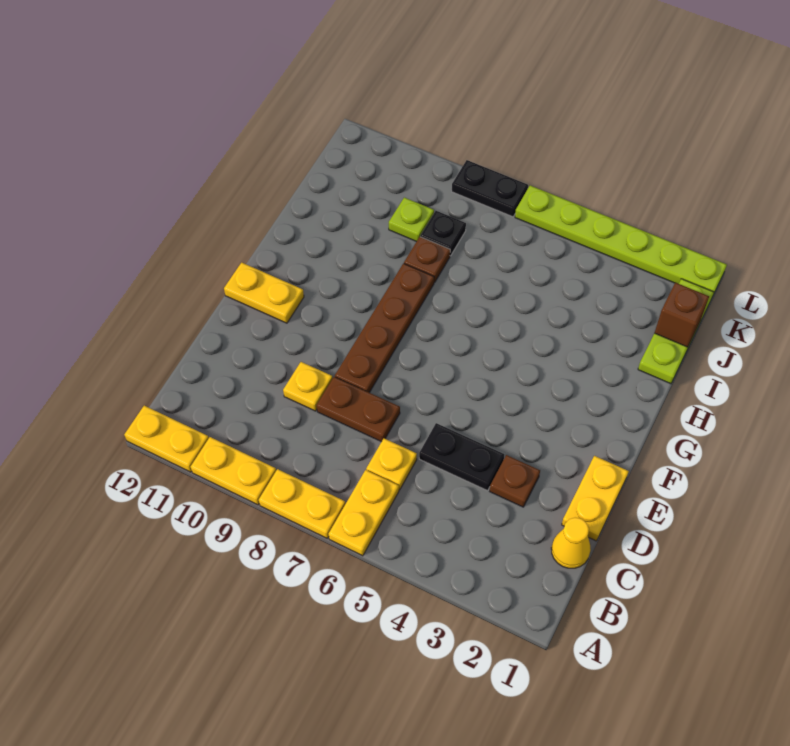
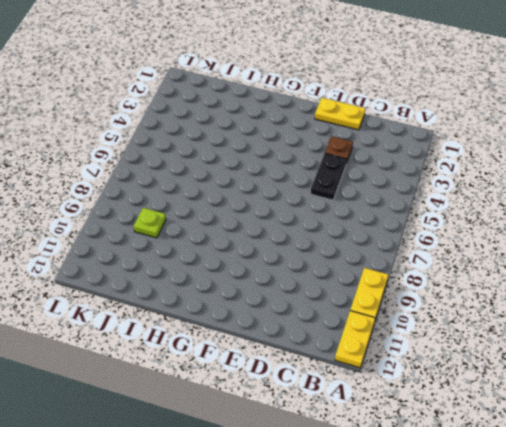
none -> yellow 1x2 plate [329,470,399,556]
none -> yellow 1x2 plate [259,469,345,539]
none -> yellow 1x1 cone [551,518,591,568]

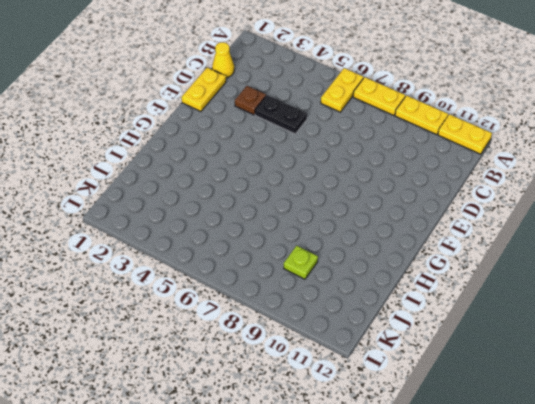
none -> yellow 1x1 plate [366,439,417,490]
none -> brown 1x2 plate [316,377,400,442]
none -> yellow 1x1 plate [283,362,333,411]

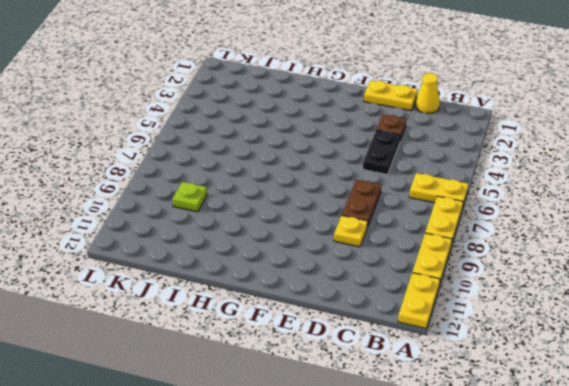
none -> yellow 1x1 plate [366,439,417,490]
none -> brown 1x4 plate [335,264,434,393]
none -> yellow 1x2 plate [224,263,304,323]

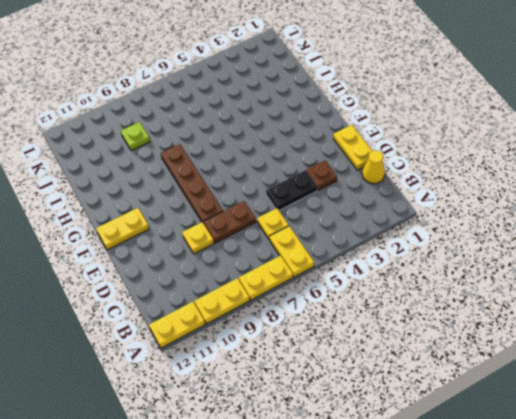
none -> lime 1x3 plate [638,279,714,384]
none -> brown 1x1 plate [404,237,450,283]
none -> black 1x1 plate [420,211,466,256]

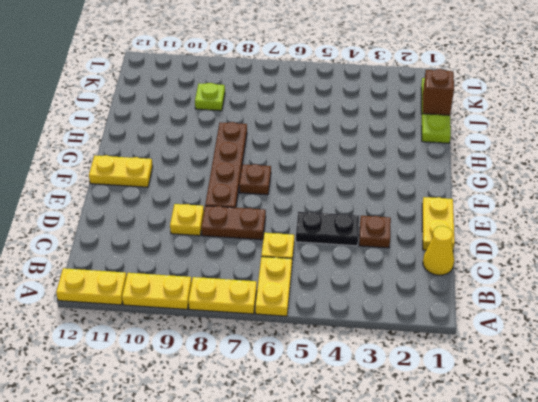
brown 1x1 plate [239,164,271,195] -> brown 1x1 plate moved to [404,237,450,283]
none -> black 1x1 plate [420,211,466,256]
none -> lime 1x6 plate [515,186,727,295]
none -> black 1x2 plate [452,160,528,217]

